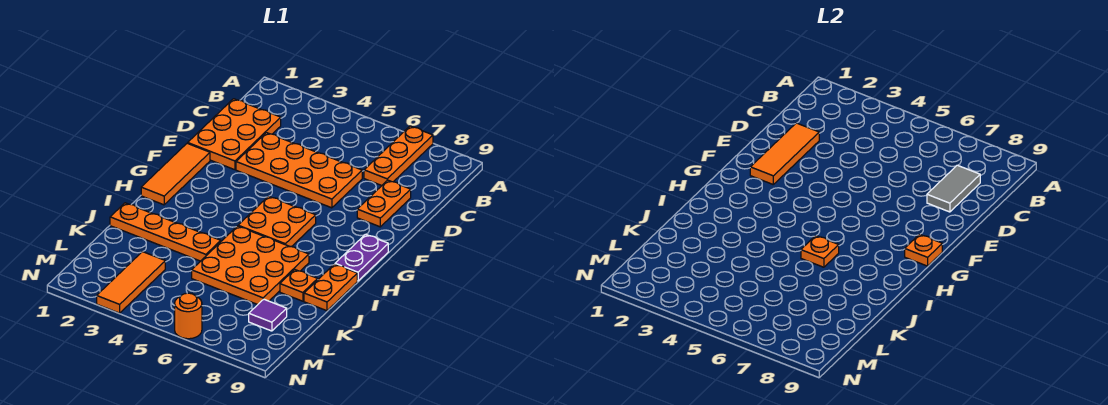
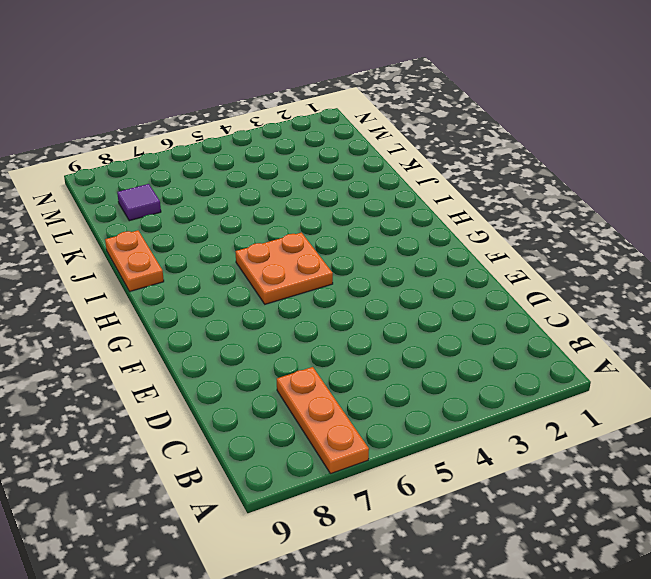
none -> orange 2x3 plate [188,99,281,170]
none -> orange 2x4 plate [236,133,362,208]
none -> orange 1x2 plate [357,180,411,227]

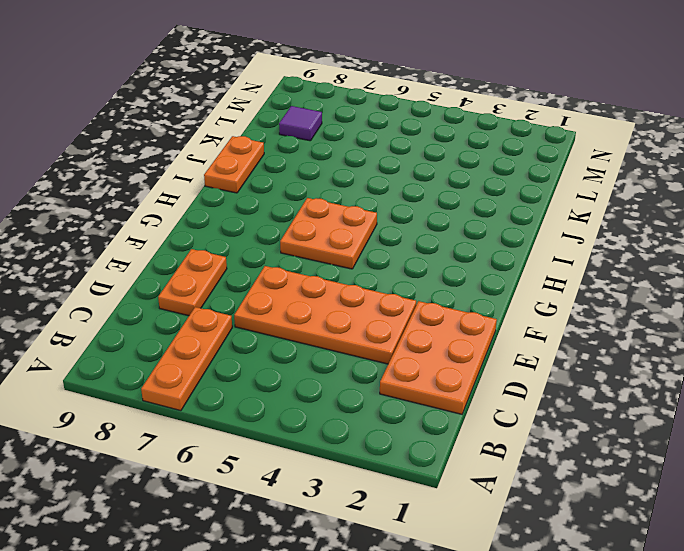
none -> orange 1x3 tile [141,143,210,205]
none -> purple 1x2 plate [335,234,388,281]
none -> orange 3x3 plate [192,226,309,305]

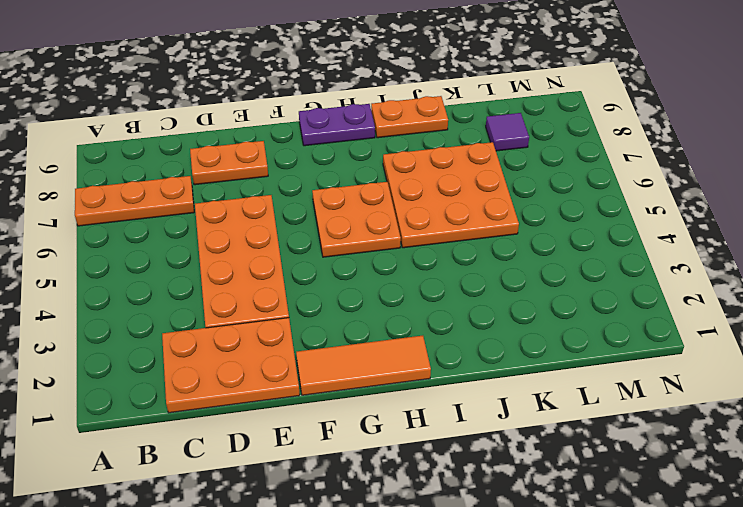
none -> orange 1x4 plate [110,203,221,261]
none -> orange 1x1 plate [280,269,318,301]
none -> orange 1x3 tile [97,252,165,313]

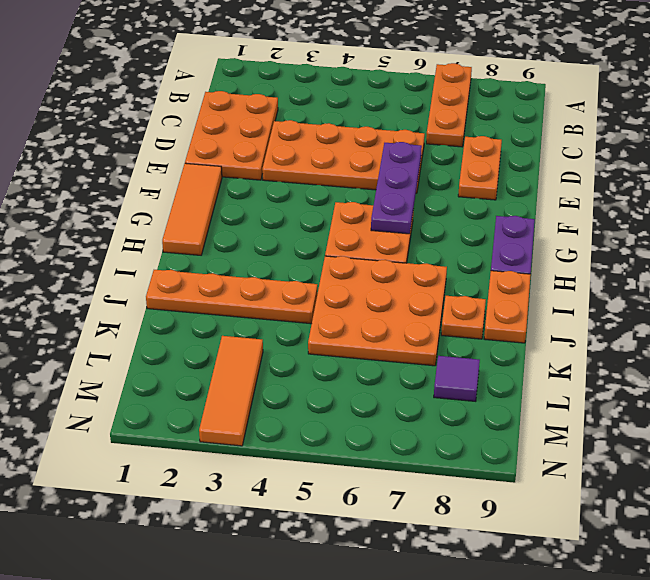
purple 1x3 plate [371,142,422,234] -> none
none -> orange 1x1 round brick [175,293,202,339]
none -> grey 1x2 tile [927,165,980,212]
none -> orange 1x3 tile [750,123,819,184]

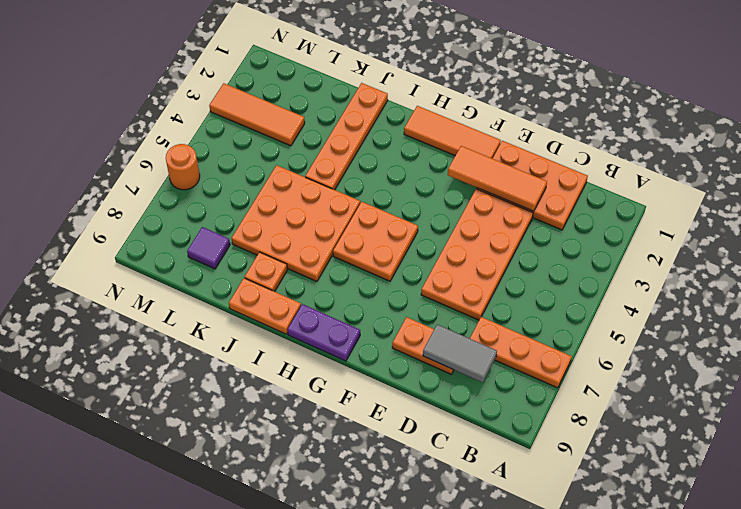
none -> orange 1x1 plate [905,234,942,266]
none -> orange 1x1 plate [801,236,839,267]

